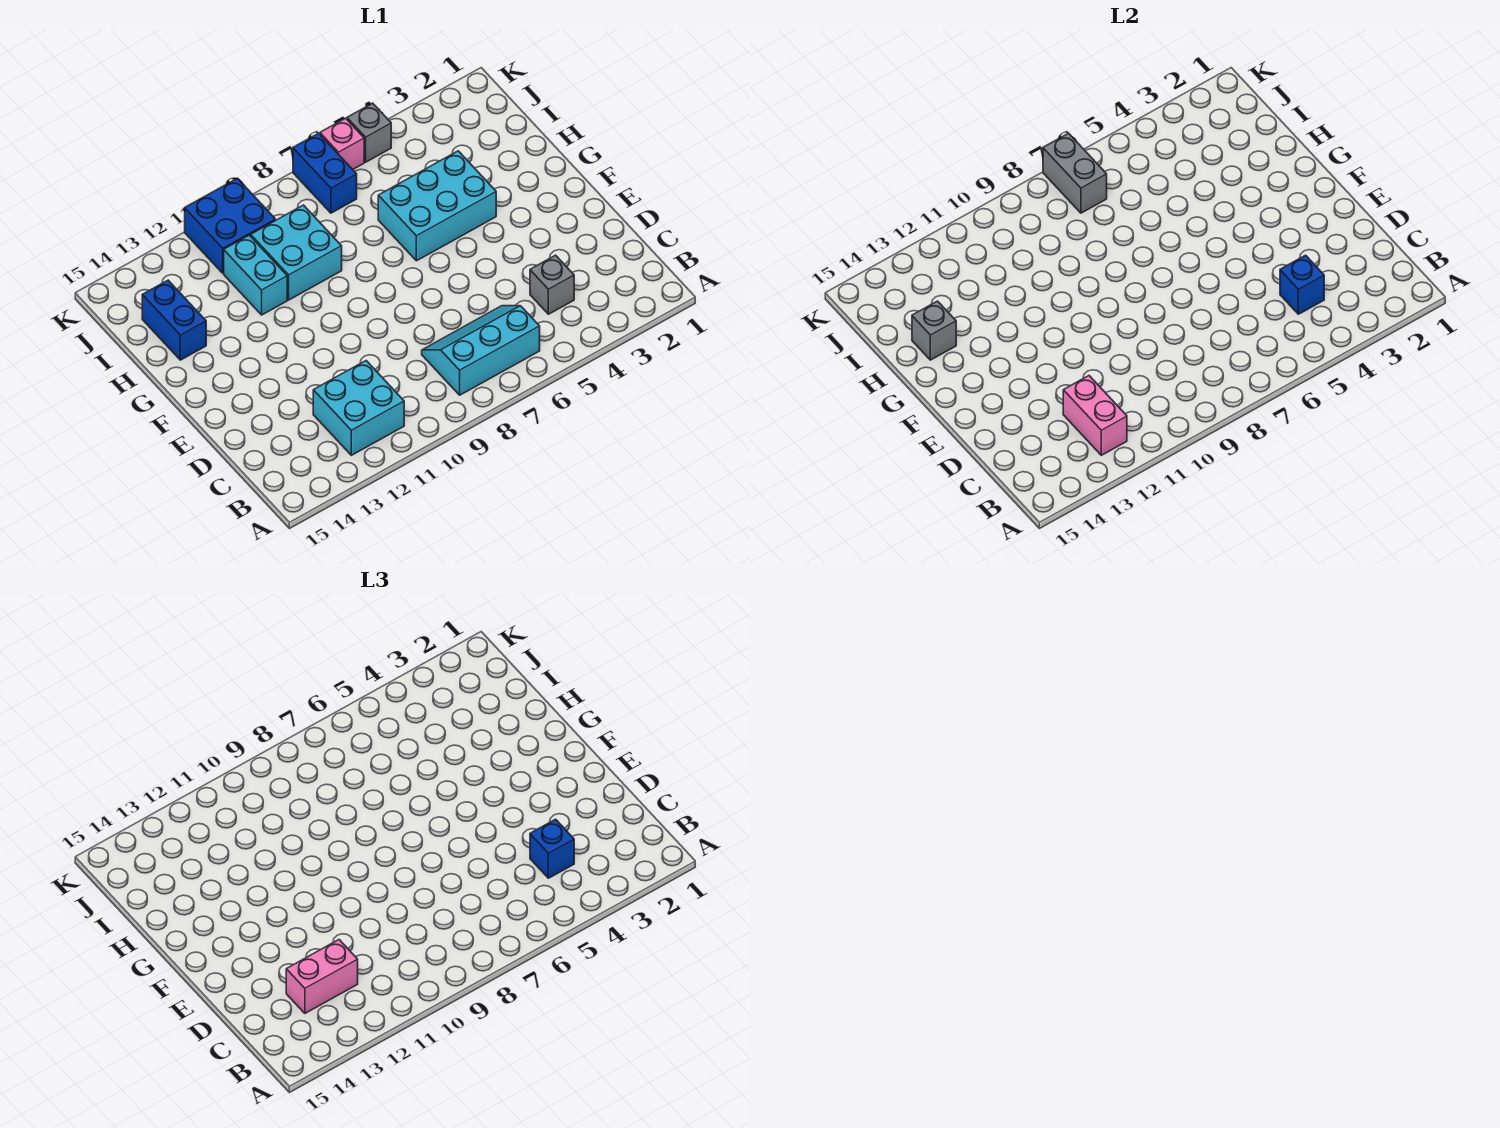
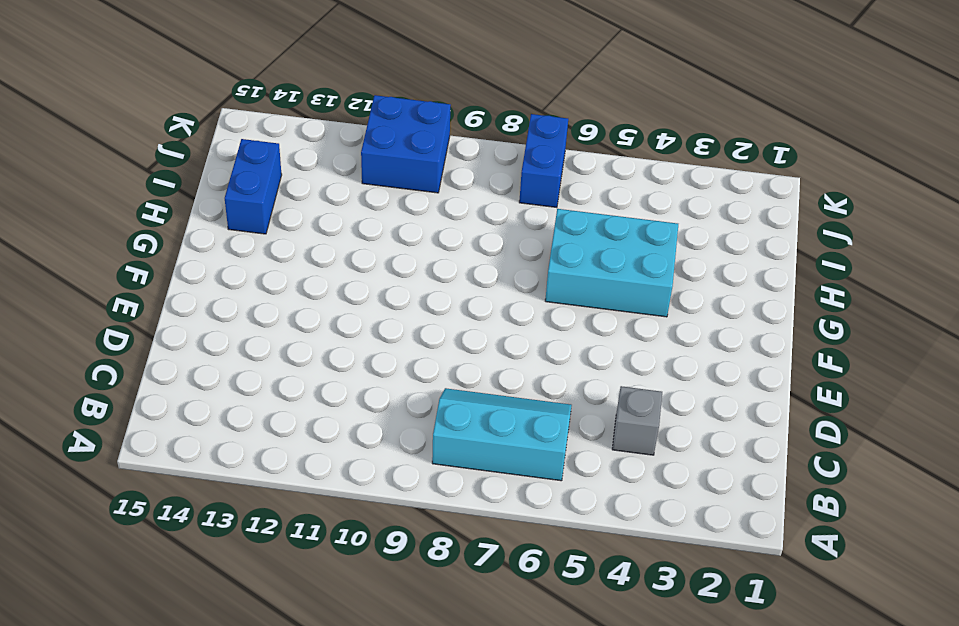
none -> cyan 2x2 brick [313,361,404,455]
none -> cyan 2x2 brick [251,205,342,300]
none -> cyan 1x2 brick [224,235,287,315]

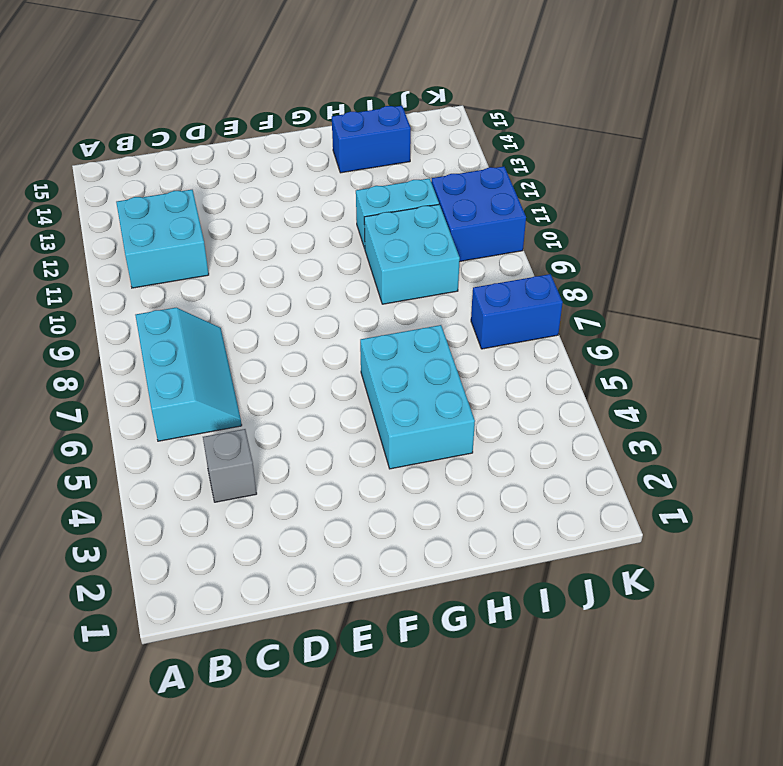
none -> grey 1x1 brick [347,103,391,162]
none -> pink 1x1 brick [320,118,364,169]
none -> pink 1x2 brick [1063,376,1127,455]

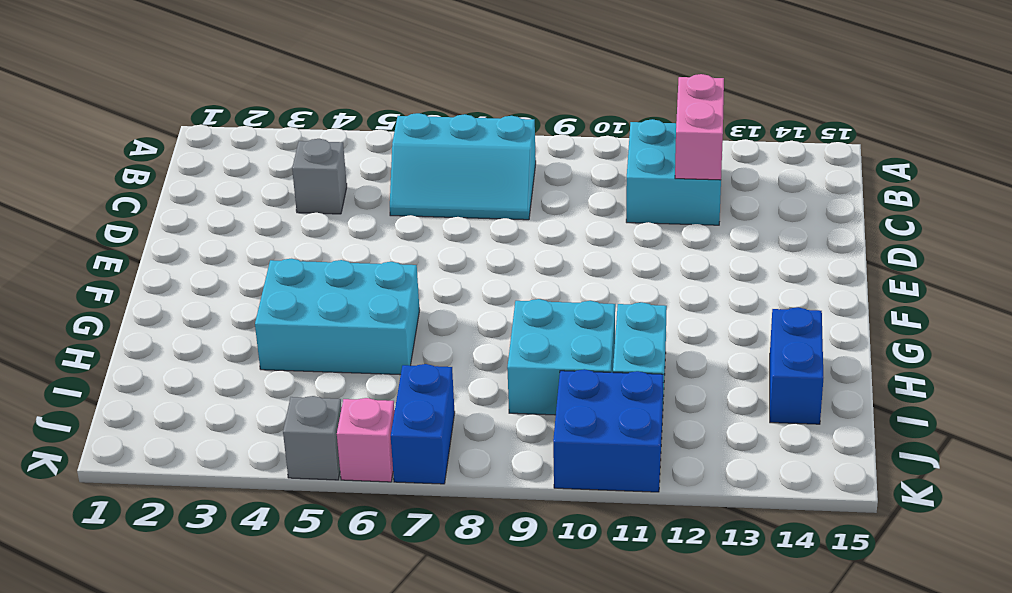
none -> blue 1x1 brick [1280,255,1324,314]
none -> grey 1x1 brick [912,301,956,360]
none -> grey 1x2 brick [1043,133,1107,213]

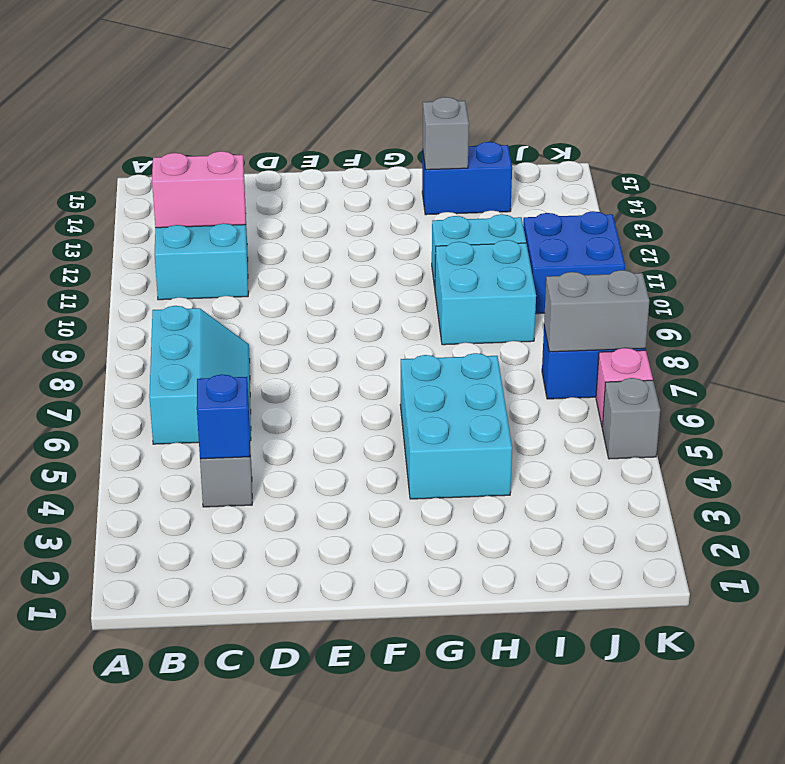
none -> blue 1x1 brick [530,819,574,878]
none -> pink 1x2 brick [286,940,358,1013]

